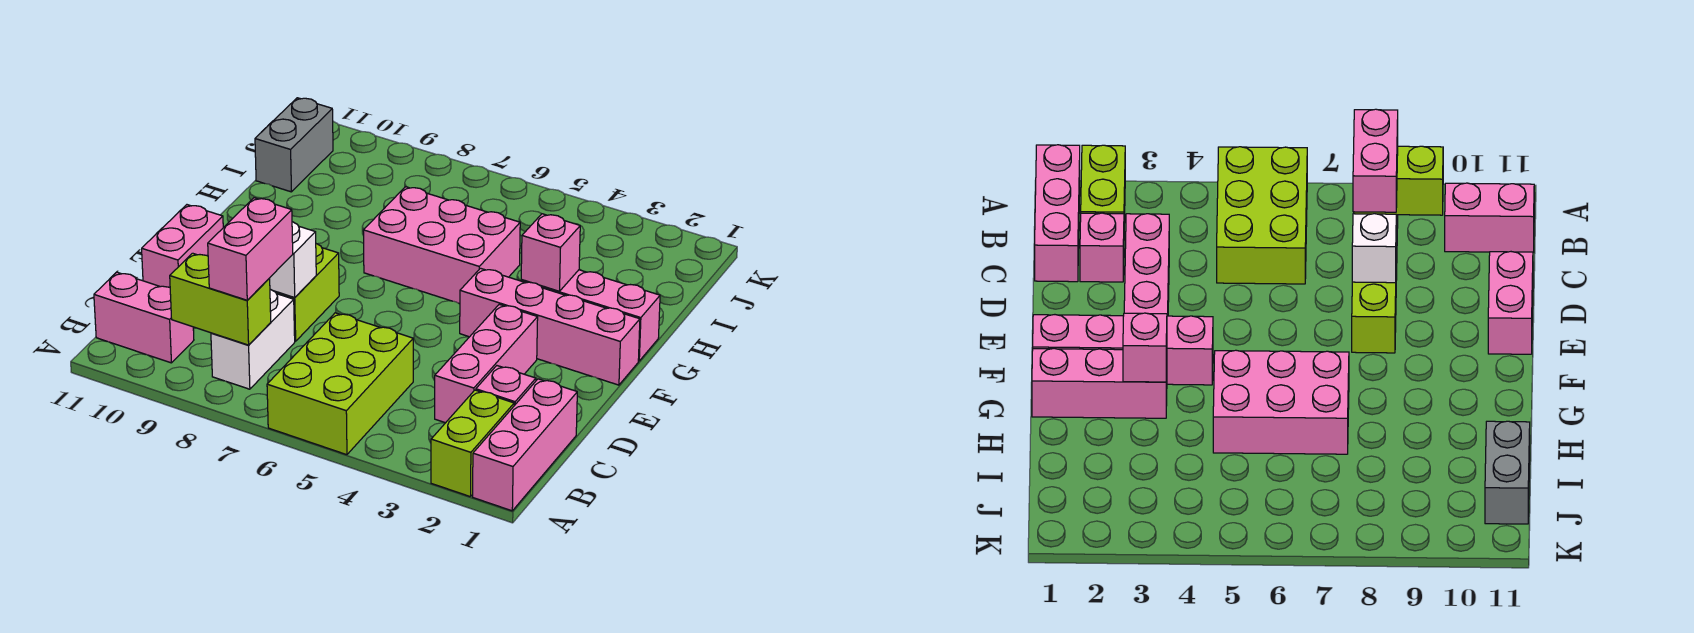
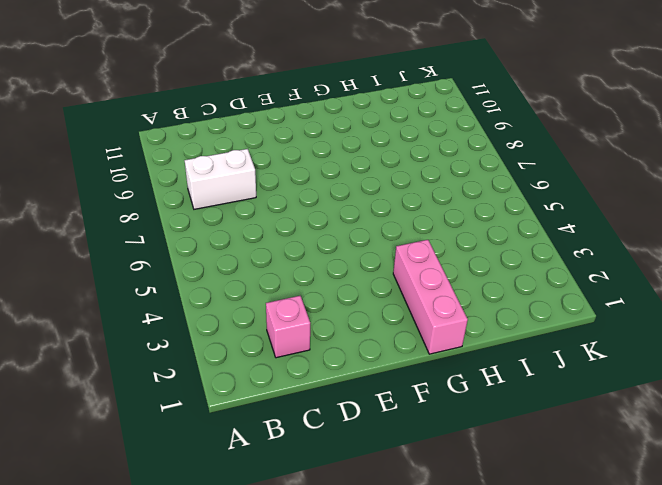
none -> pink 1x3 brick [473,379,577,511]
none -> lime 1x2 brick [431,390,514,497]
none -> lime 2x3 brick [267,313,413,455]

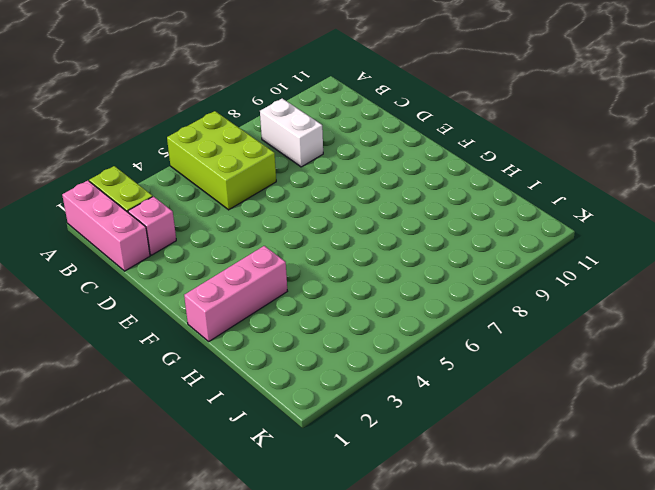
none -> pink 1x2 brick [94,272,194,363]
none -> pink 1x3 brick [435,304,538,423]
none -> lime 1x2 brick [274,244,339,341]

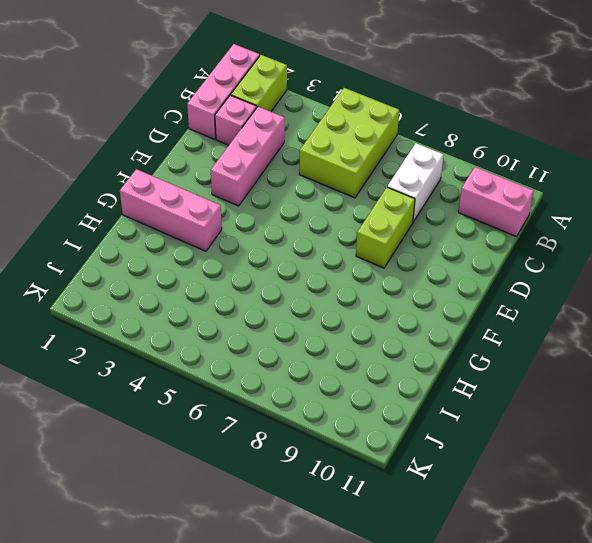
none -> pink 1x2 brick [142,205,223,287]
none -> pink 1x4 brick [460,268,640,385]
none -> pink 2x3 brick [363,187,520,303]

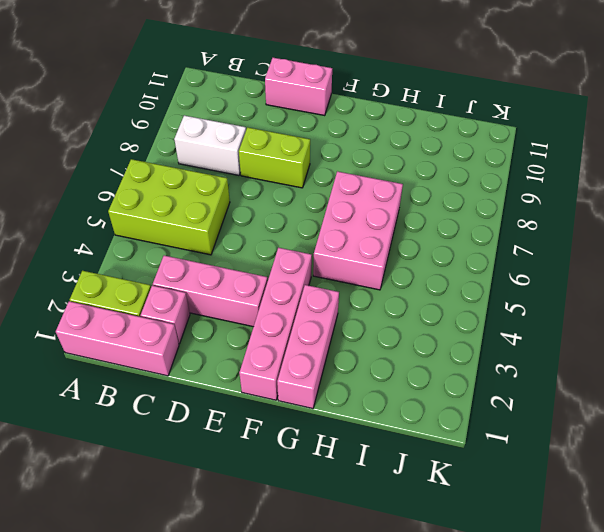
none -> pink 1x2 brick [94,272,194,363]
none -> grey 1x2 brick [255,98,333,192]
none -> lime 1x2 brick [170,253,271,345]

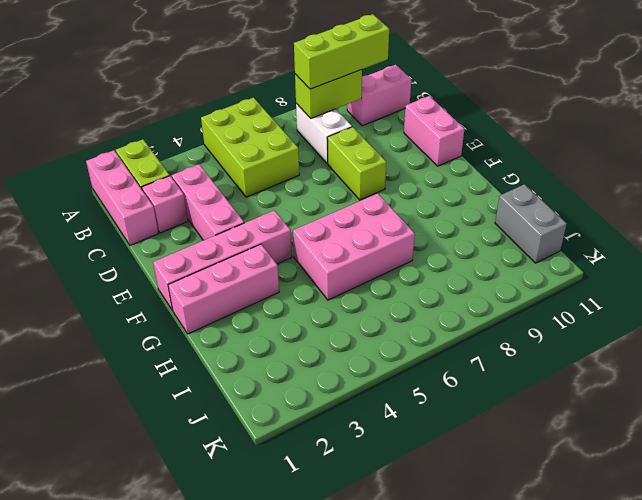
lime 1x3 brick [294,14,389,89] -> pink 1x2 brick [208,198,293,300]
none -> white 1x1 brick [269,222,316,297]
none -> pink 1x1 brick [521,214,580,291]

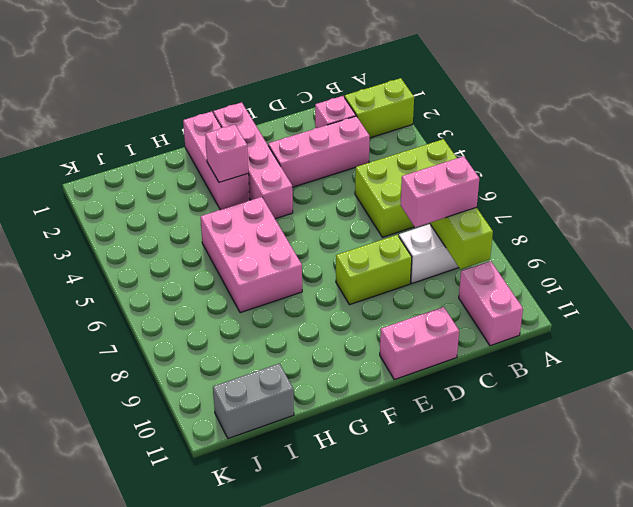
none -> pink 1x3 brick [473,379,577,511]
none -> white 1x1 brick [269,222,316,297]

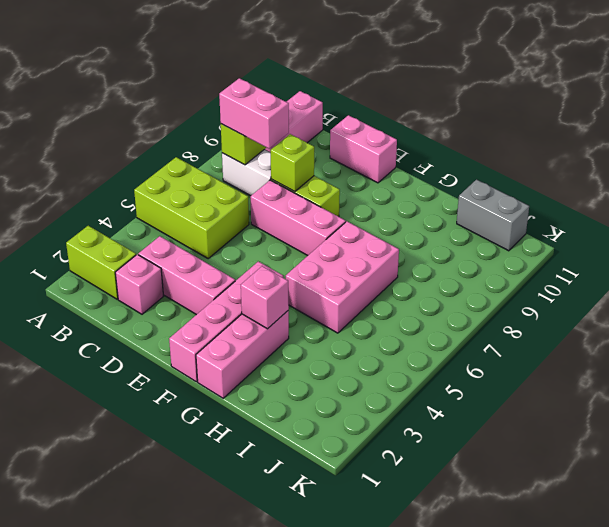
pink 1x3 brick [250,180,346,255] -> pink 1x3 brick moved to [473,379,577,511]
lime 1x1 brick [271,134,314,192] -> white 1x1 brick [269,222,316,297]

